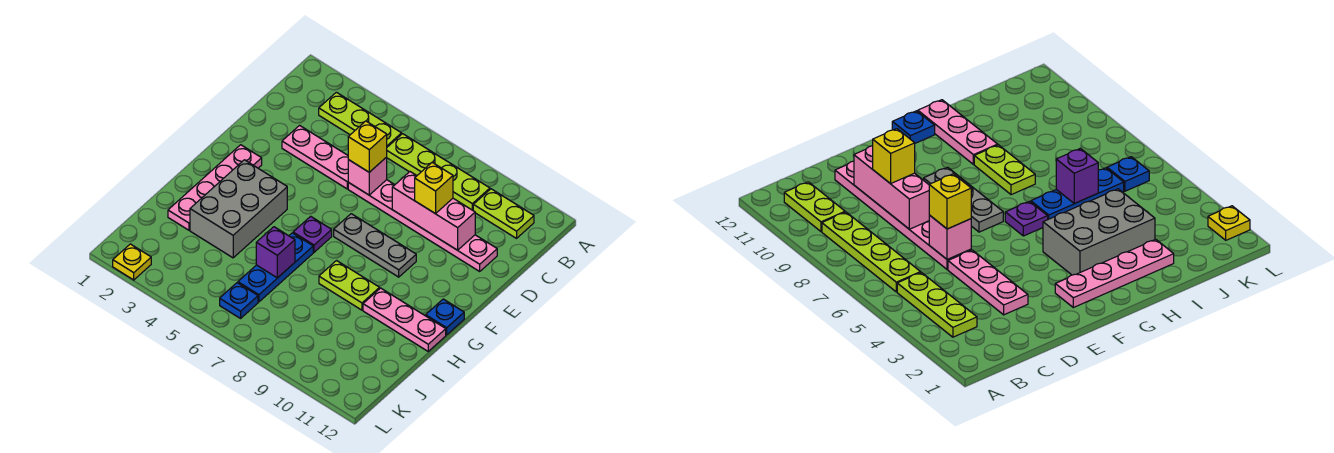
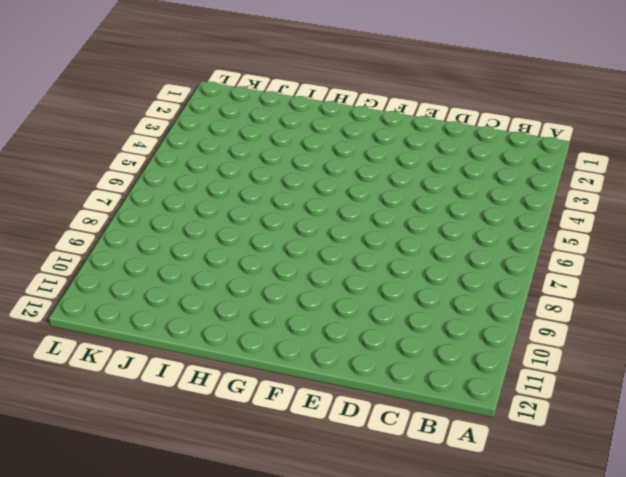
none -> lime 1x3 plate [319,92,402,147]
none -> lime 1x4 plate [387,134,490,210]
none -> lime 1x2 plate [473,189,534,238]

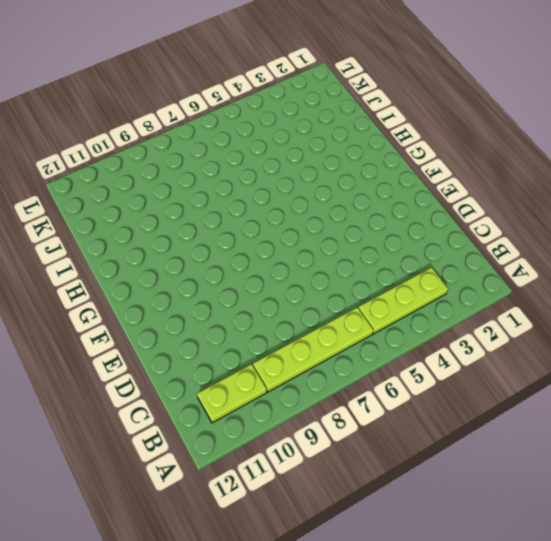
none -> pink 1x3 plate [282,125,349,189]
none -> pink 1x6 plate [348,180,497,271]
none -> pink 1x4 plate [168,145,262,230]

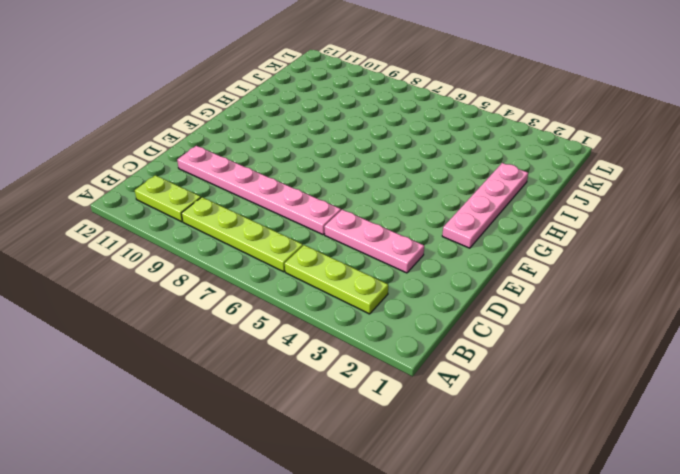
none -> grey 1x3 plate [334,214,416,277]
none -> grey 2x3 brick [190,160,287,258]
none -> purple 1x1 plate [293,216,332,252]

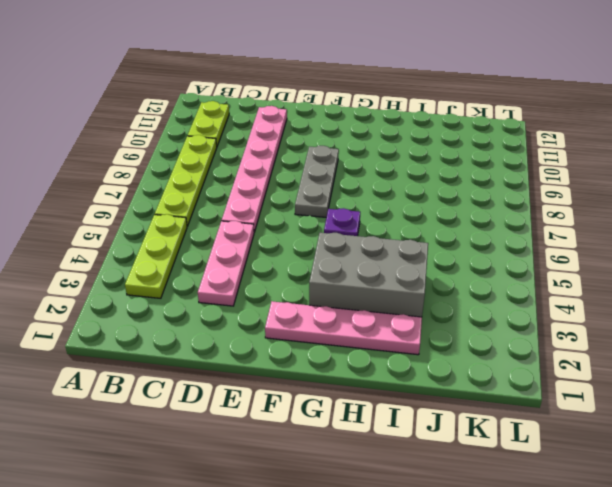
none -> blue 1x1 plate [426,299,464,335]
none -> blue 1x3 plate [238,233,313,302]
none -> lime 1x2 plate [319,261,380,310]

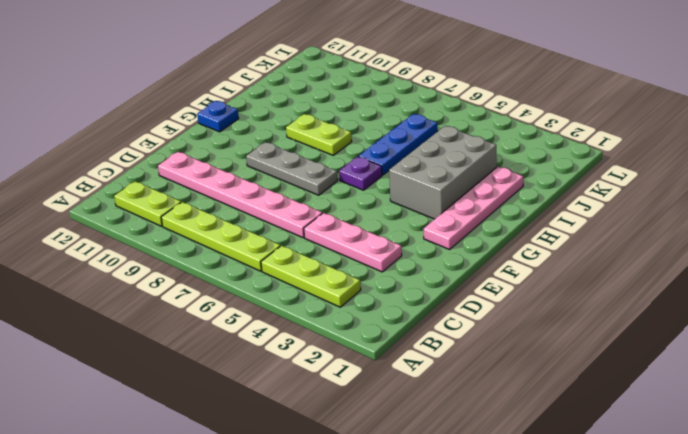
none -> pink 1x3 plate [363,288,446,351]
none -> blue 1x1 plate [220,283,258,318]
none -> yellow 1x1 plate [113,244,151,280]

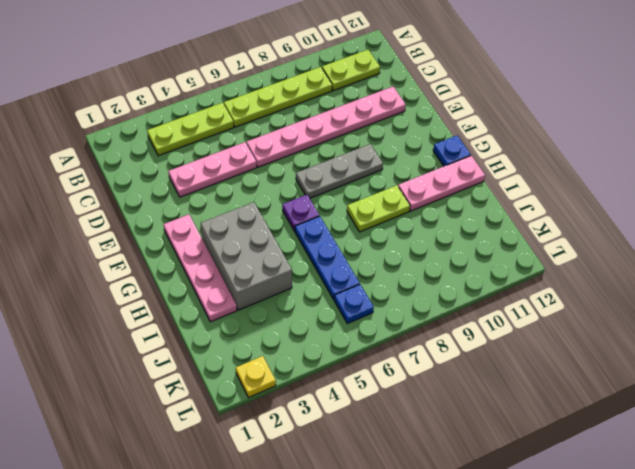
none -> pink 1x1 brick [348,157,387,195]
none -> pink 1x3 brick [392,172,475,250]
none -> purple 1x1 brick [256,227,295,278]

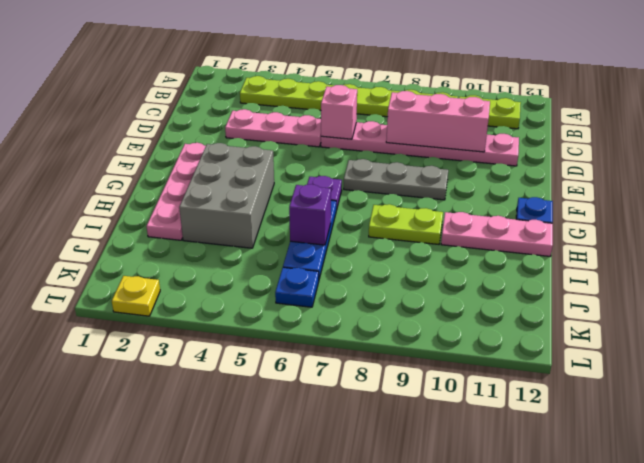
none -> yellow 1x1 brick [348,121,387,172]
none -> yellow 1x1 brick [415,163,453,214]

